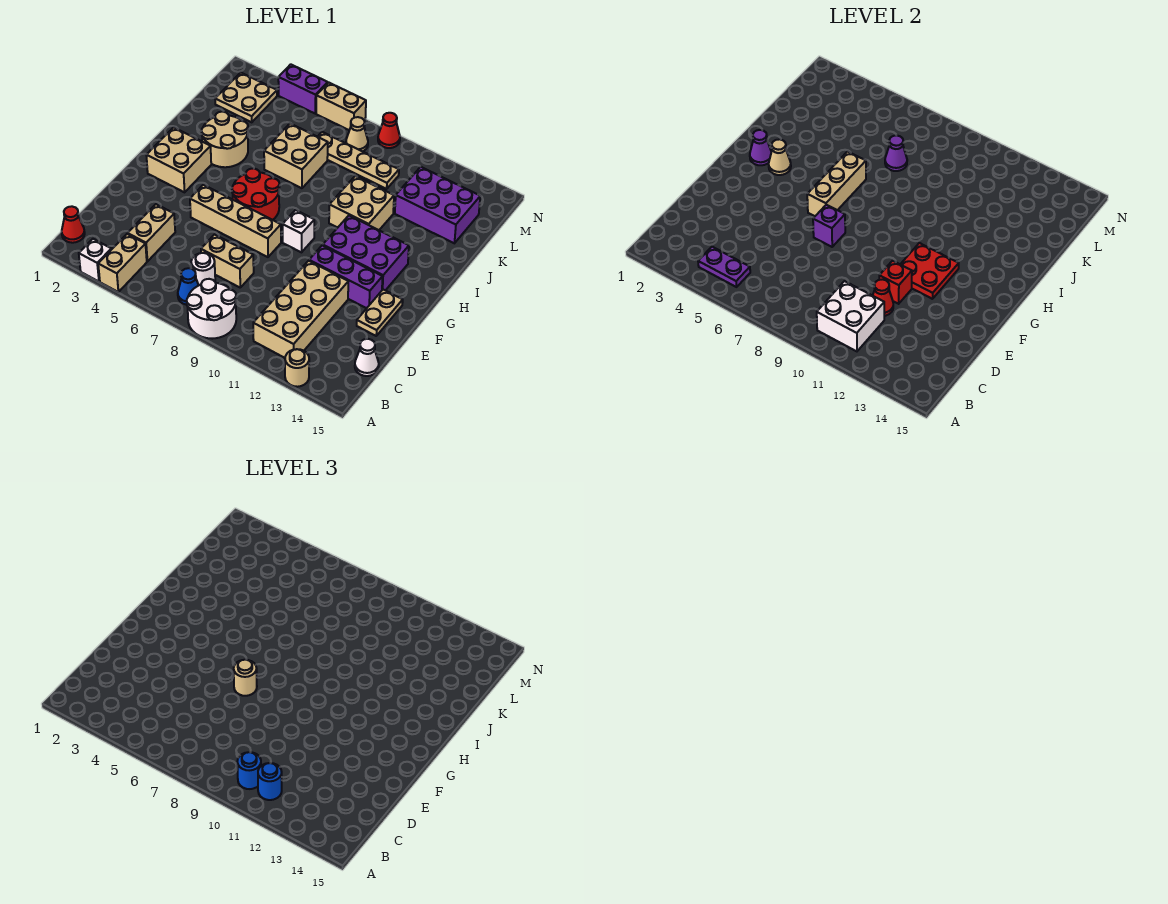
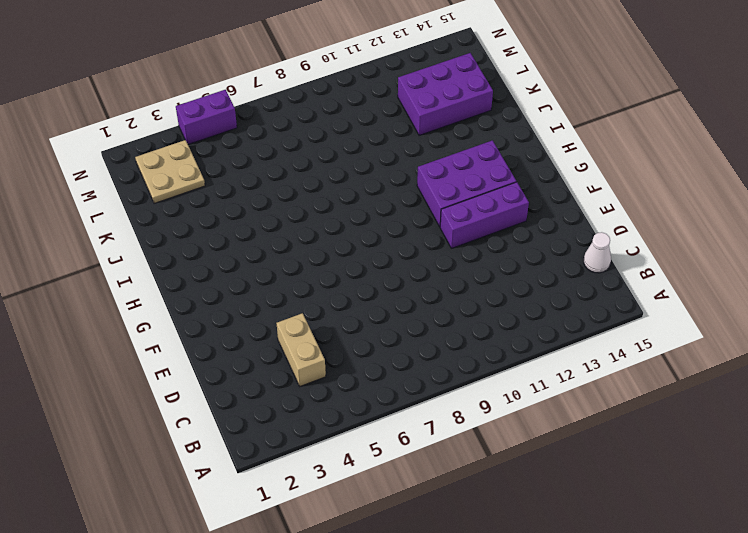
none -> white 1x1 brick [79,239,111,281]
none -> tan 1x2 brick [98,234,147,292]
none -> white 2x2 round brick [187,279,236,339]
none -> tan 1x1 round brick [285,349,309,387]

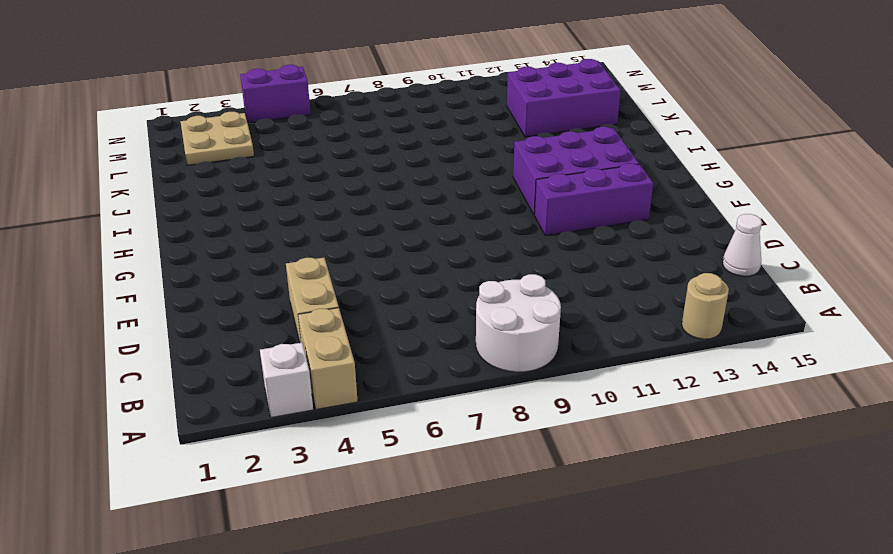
none -> red 1x1 cone [62,206,85,243]
none -> blue 1x1 cone [178,268,199,305]
none -> tan 2x4 brick [253,261,348,358]
none -> white 1x1 round brick [191,253,215,285]

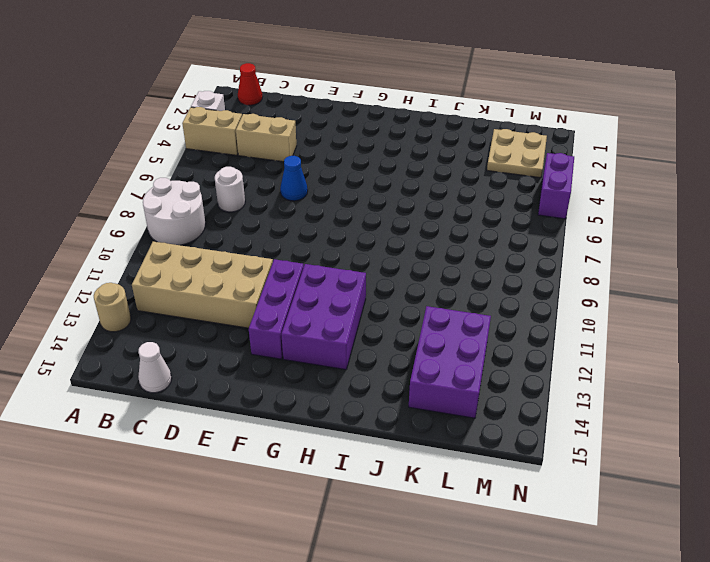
blue 1x1 cone [280,156,308,201] -> blue 1x1 cone moved to [178,268,199,305]
none -> tan 1x2 brick [201,235,254,287]
none -> tan 1x2 plate [357,290,403,336]
none -> tan 1x4 brick [190,185,281,257]
none -> tan 2x2 brick [146,127,211,192]

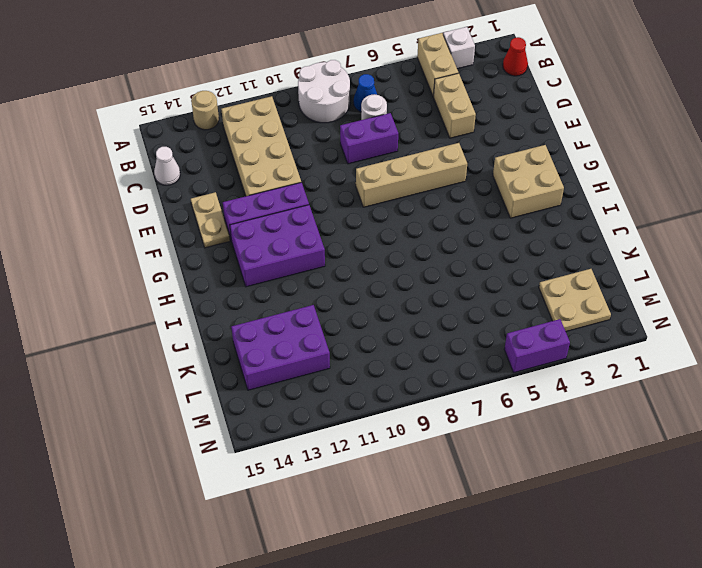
purple 1x2 brick [340,113,398,164] -> tan 1x2 brick [201,235,254,287]
none -> red 2x2 round brick [232,168,280,220]
none -> white 1x1 brick [283,210,314,252]
none -> tan 2x2 round brick [202,112,248,167]
none -> tan 2x2 brick [329,176,394,230]

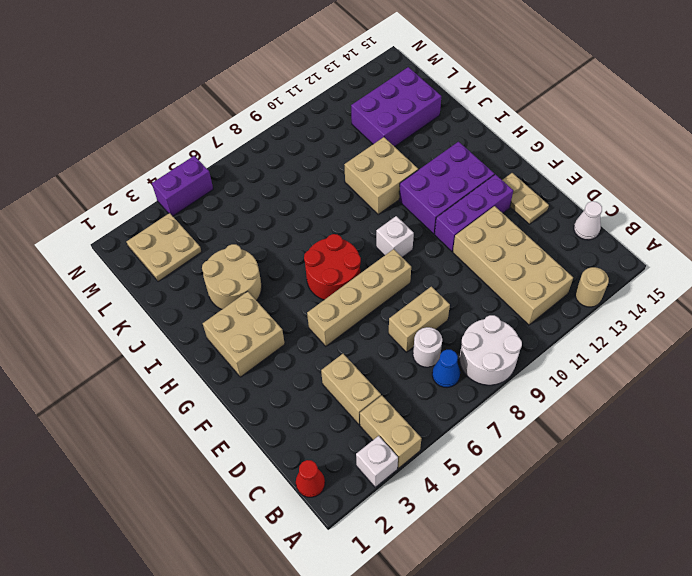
none -> tan 2x2 brick [264,124,328,188]
none -> tan 1x4 plate [318,132,399,189]
none -> tan 1x1 cone [346,117,368,151]
none -> tan 1x2 brick [316,82,366,130]

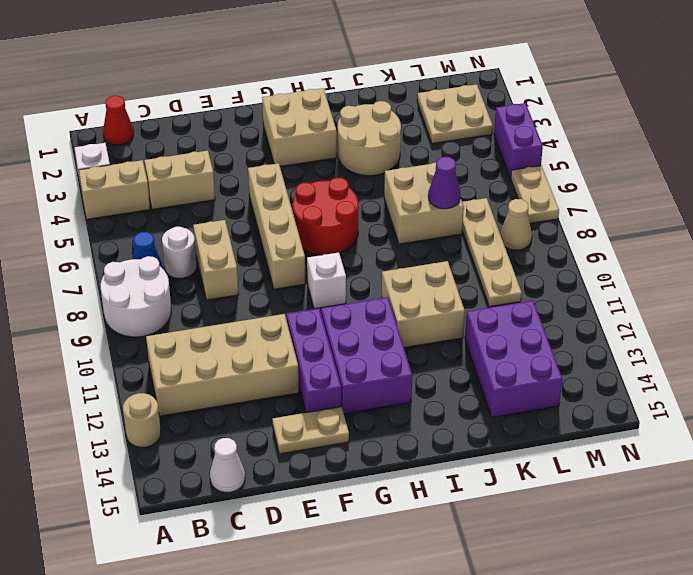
tan 1x2 plate [511,166,559,223] -> tan 1x2 brick [316,82,366,130]
none -> red 1x1 cone [378,113,400,148]
none -> purple 1x2 plate [698,247,750,287]
none -> white 2x2 brick [817,281,884,351]
none -> red 1x1 cone [873,279,893,316]

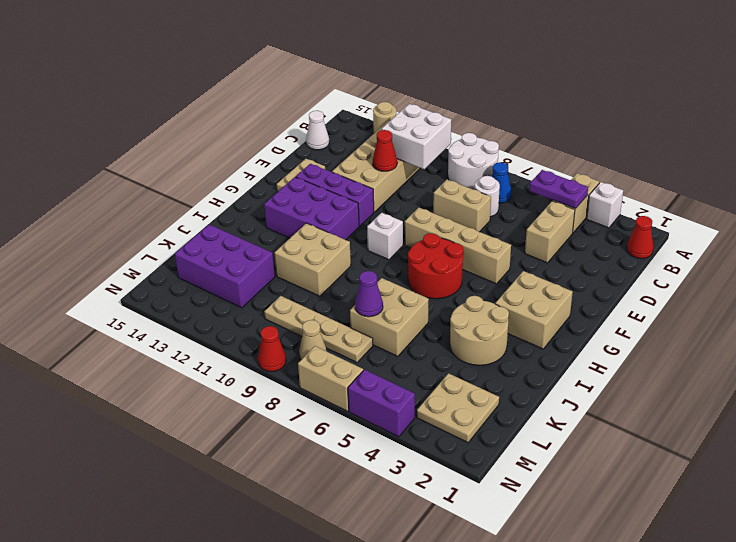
none -> red 1x1 brick [879,261,912,304]
none -> purple 1x1 brick [813,205,845,247]
none -> red 2x2 plate [900,243,959,299]
none -> tan 1x3 brick [807,152,866,216]

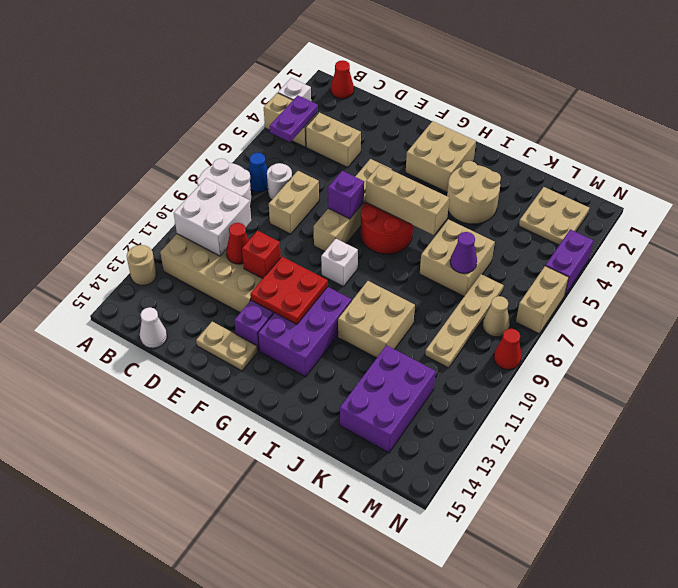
none -> purple 1x1 cone [750,130,771,165]
none -> tan 1x1 cone [769,139,791,175]
none -> blue 1x1 round brick [237,752,261,789]
none -> blue 1x1 round brick [258,763,282,800]

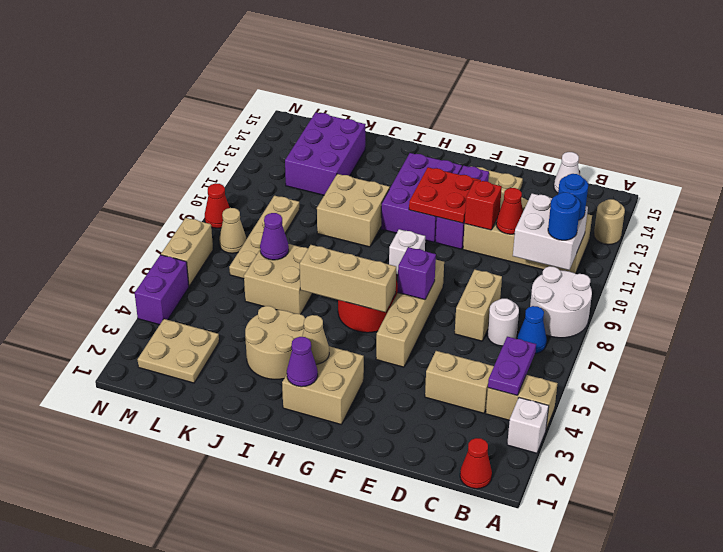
none -> tan 1x1 round brick [234,660,257,696]

